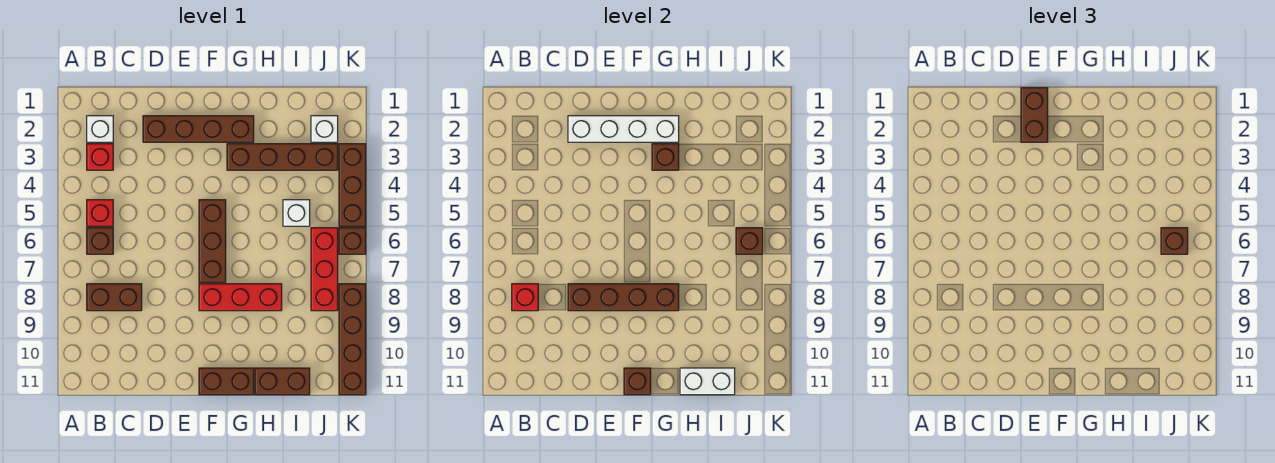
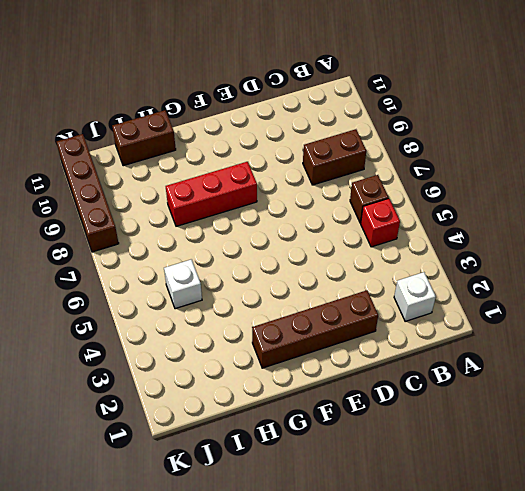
none -> red 1x1 brick [87,144,113,170]
none -> brown 1x3 brick [199,200,226,282]
none -> brown 1x2 brick [199,368,254,395]

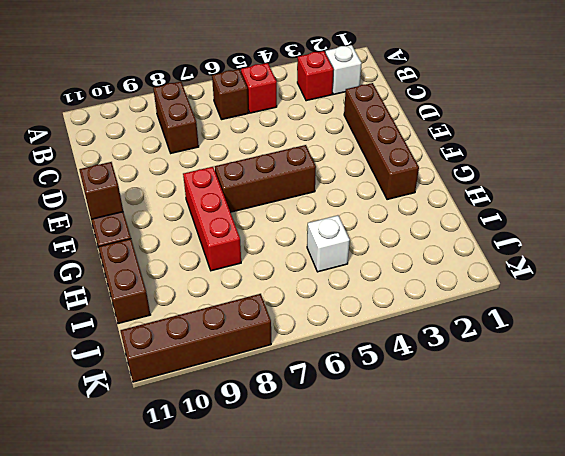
none -> brown 1x4 brick [227,144,338,170]
none -> white 1x1 brick [311,116,338,142]
none -> red 1x3 brick [311,228,338,311]

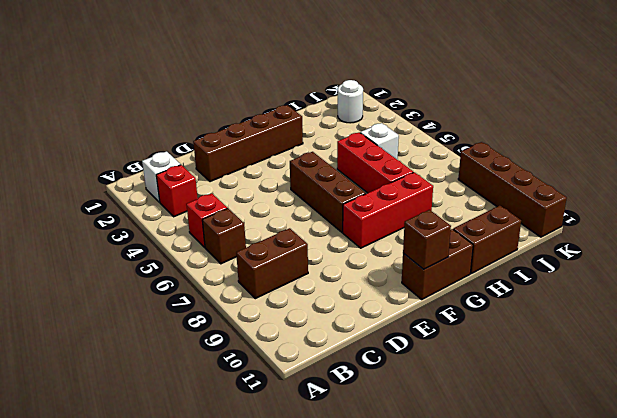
red 1x3 brick [337,132,413,193] -> red 1x3 brick moved to [311,228,338,311]
white 1x1 round brick [338,80,363,123] -> white 1x1 brick [311,116,338,142]
none -> brown 1x4 brick [227,144,338,170]
none -> brown 1x3 brick [339,144,366,226]
none -> brown 1x1 brick [339,228,366,254]

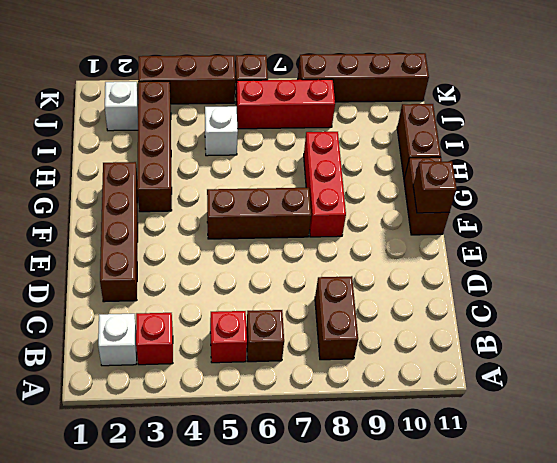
none -> red 1x1 brick [512,284,538,311]
none -> white 1x4 brick [568,116,679,142]
none -> brown 1x4 brick [568,284,679,311]

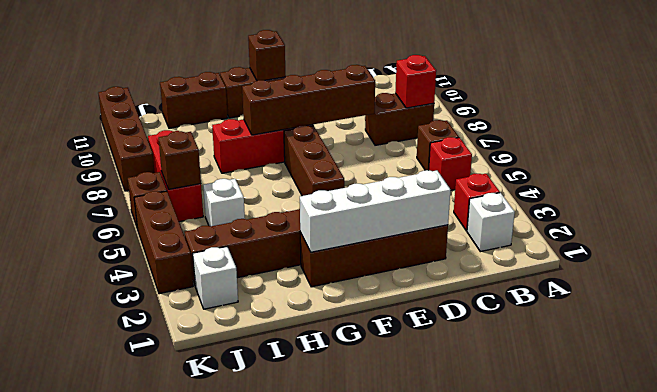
none -> brown 1x1 brick [652,144,679,170]
none -> white 1x2 brick [680,368,735,395]
none -> brown 1x2 brick [1021,88,1048,142]

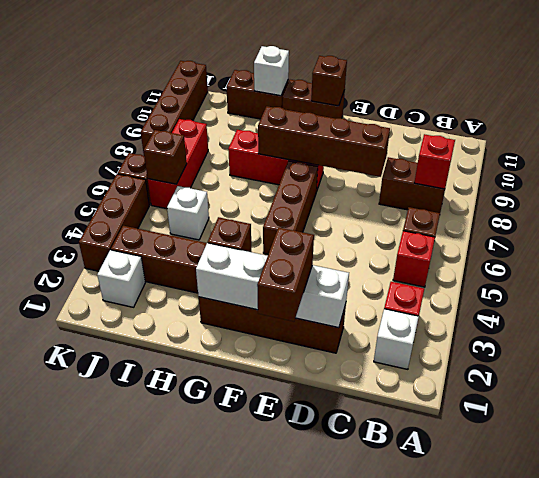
white 1x1 brick [254,46,289,96] -> white 1x2 brick [680,368,735,395]
none -> brown 1x1 brick [1161,228,1188,254]

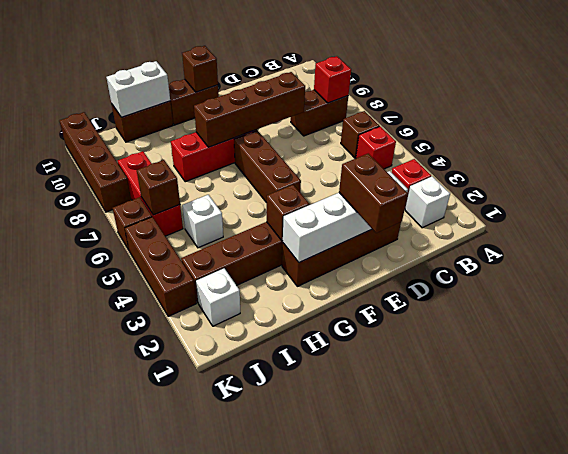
none -> brown 1x1 brick [1161,228,1188,254]

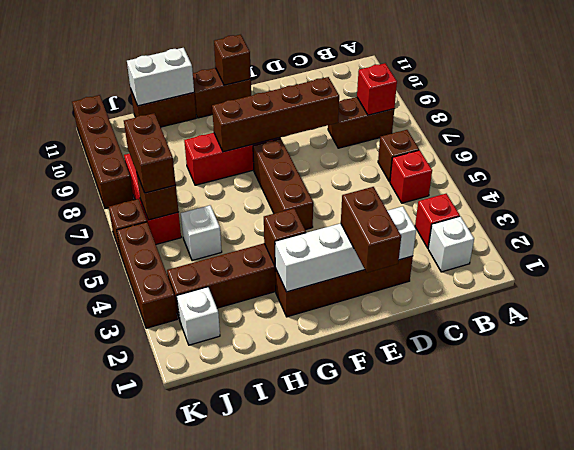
brown 1x2 brick [124,113,176,193] -> brown 1x1 brick [1161,228,1188,254]

